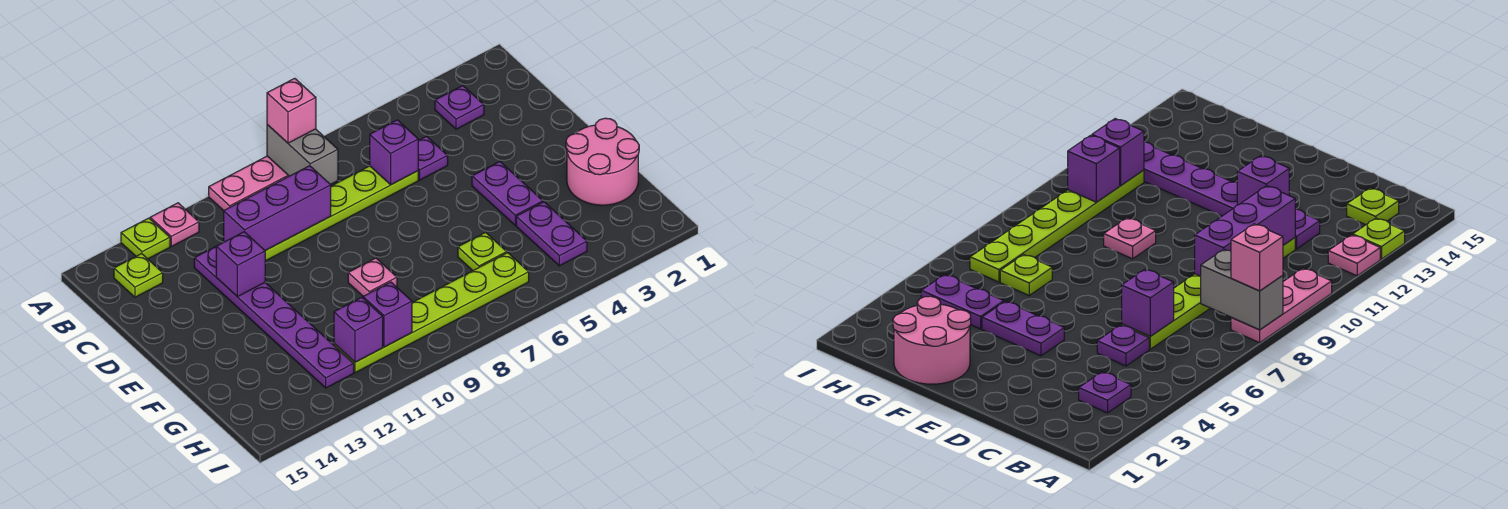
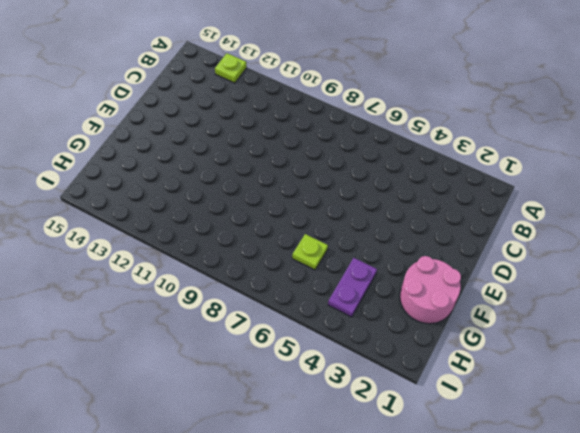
none -> pink 1x3 plate [209,156,289,211]
none -> pink 1x1 plate [150,203,199,246]
none -> purple 1x1 plate [435,86,484,129]

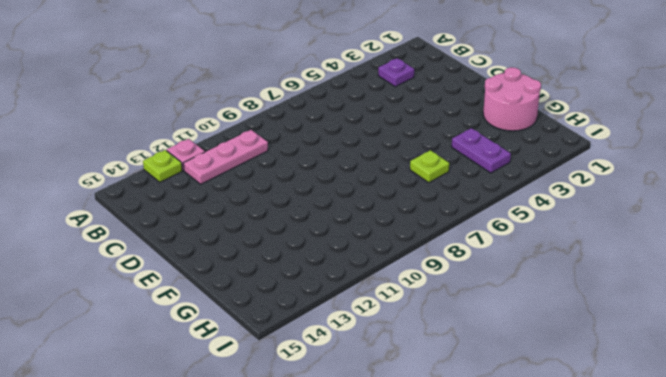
pink 1x3 plate [184,130,268,184] -> pink 1x3 plate moved to [209,156,289,211]
none -> lime 1x1 plate [114,254,163,297]
none -> purple 1x1 plate [418,136,448,180]
none -> lime 1x6 plate [265,166,418,261]

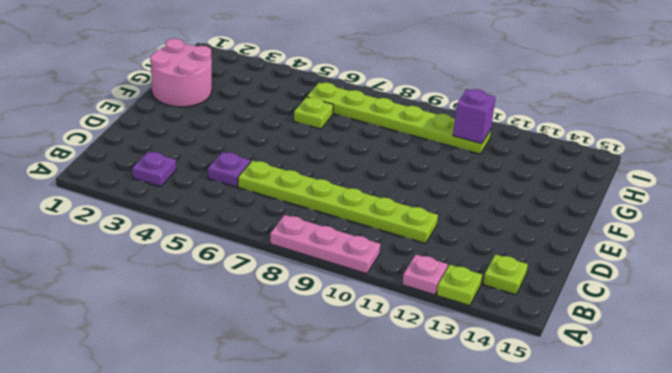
none -> purple 1x6 plate [194,247,354,388]
none -> purple 1x2 plate [472,162,543,225]
none -> pink 1x1 plate [348,258,397,296]

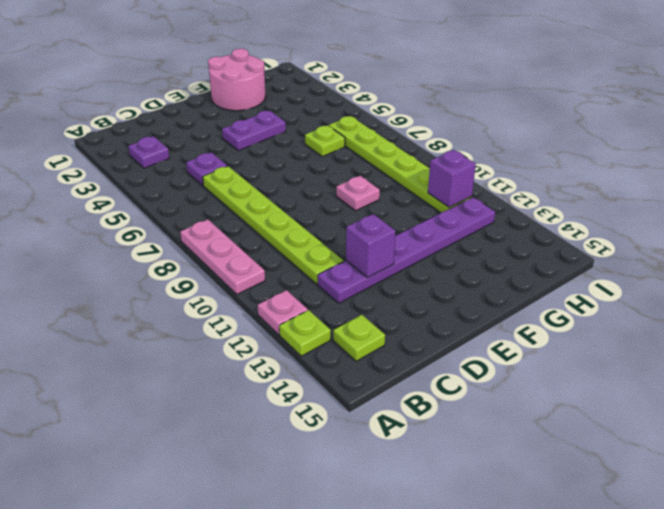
none -> purple 1x2 plate [516,202,587,266]
none -> grey 1x2 brick [267,125,338,185]
none -> purple 1x1 brick [370,120,418,185]

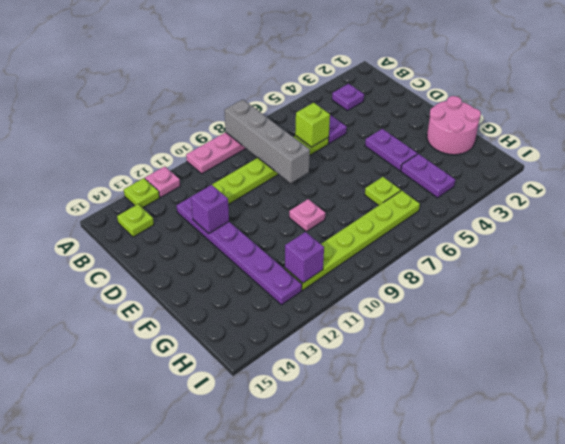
grey 1x4 brick [225,100,310,183] -> grey 1x2 brick [267,125,338,185]
lime 1x1 brick [295,103,330,147] -> purple 1x1 brick [370,120,418,185]
none -> purple 1x3 brick [224,166,331,251]
none -> purple 1x1 brick [363,282,412,347]
none -> pink 1x1 brick [267,78,316,143]

